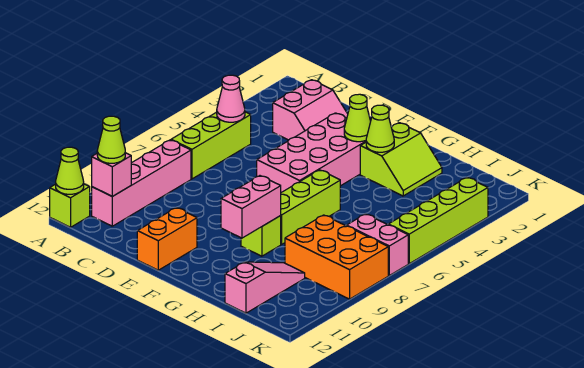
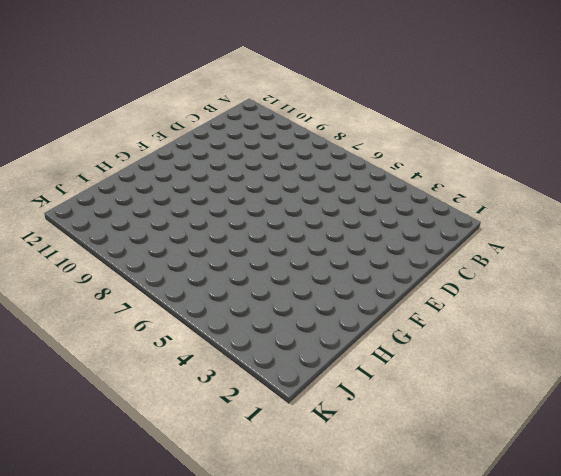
none -> lime 1x1 brick [50,184,90,227]
none -> lime 1x3 brick [171,112,251,179]
none -> pink 1x4 brick [92,140,191,226]

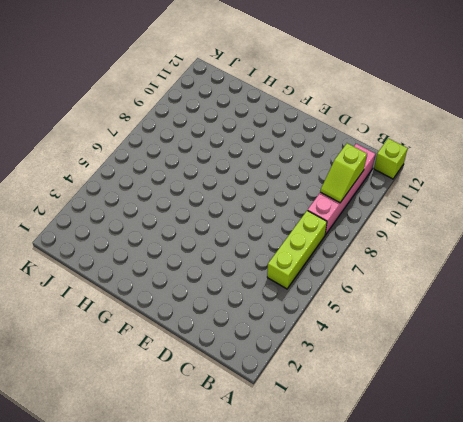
lime 1x2 slope [320,143,367,203] -> none
none -> pink 2x2 slope [273,80,348,140]
none -> pink 2x4 brick [257,113,366,192]
none -> orange 1x2 brick [137,208,197,270]

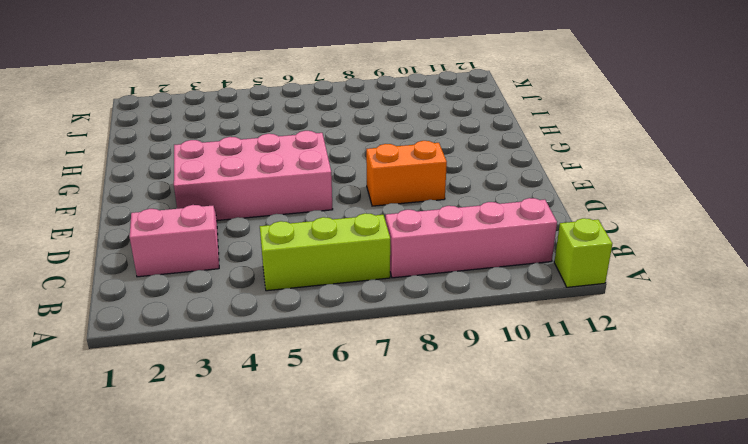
orange 1x2 brick [366,141,447,206] -> orange 1x2 brick moved to [137,208,197,270]
none -> lime 2x2 slope [360,123,442,196]
none -> lime 1x3 brick [280,170,340,244]
none -> lime 1x1 brick [241,216,281,256]

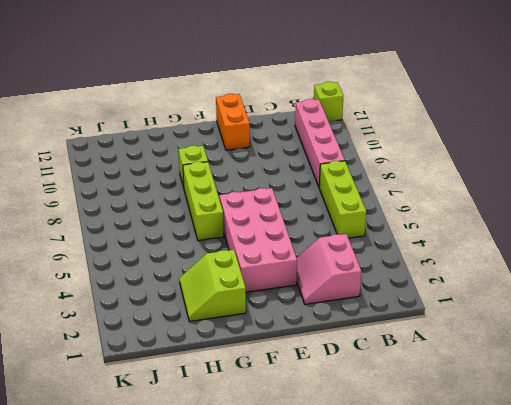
none -> orange 2x3 brick [285,215,388,299]
none -> pink 1x3 slope [225,262,305,313]
none -> pink 1x2 brick [347,214,408,275]

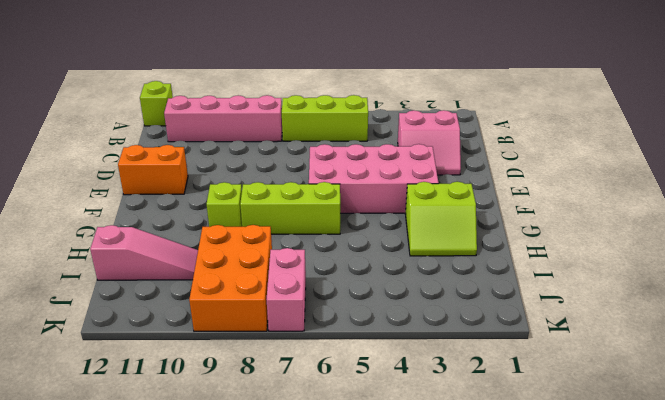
none -> lime 1x4 brick [388,177,488,264]
none -> lime 1x1 cone [56,147,84,194]
none -> pink 1x1 cone [217,75,245,122]

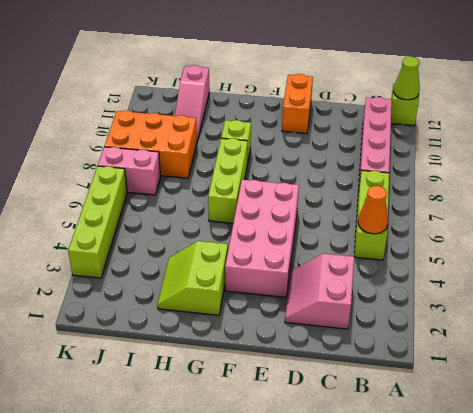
orange 1x1 cone [358,186,388,234] -> pink 1x1 cone [217,75,245,122]
none -> pink 1x1 brick [92,153,131,196]
none -> lime 1x1 cone [344,94,371,142]
none -> lime 1x1 cone [366,105,394,152]

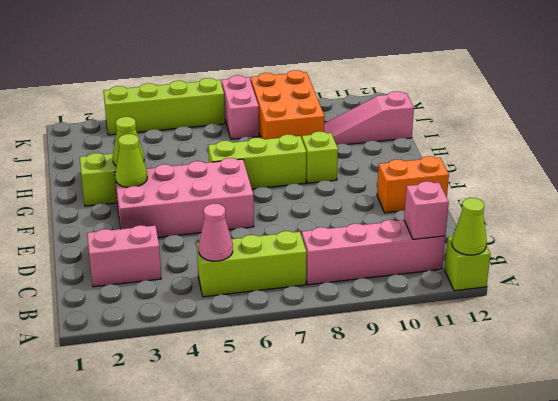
none -> pink 1x2 brick [221,176,281,238]
none -> lime 1x1 cone [97,116,125,163]

